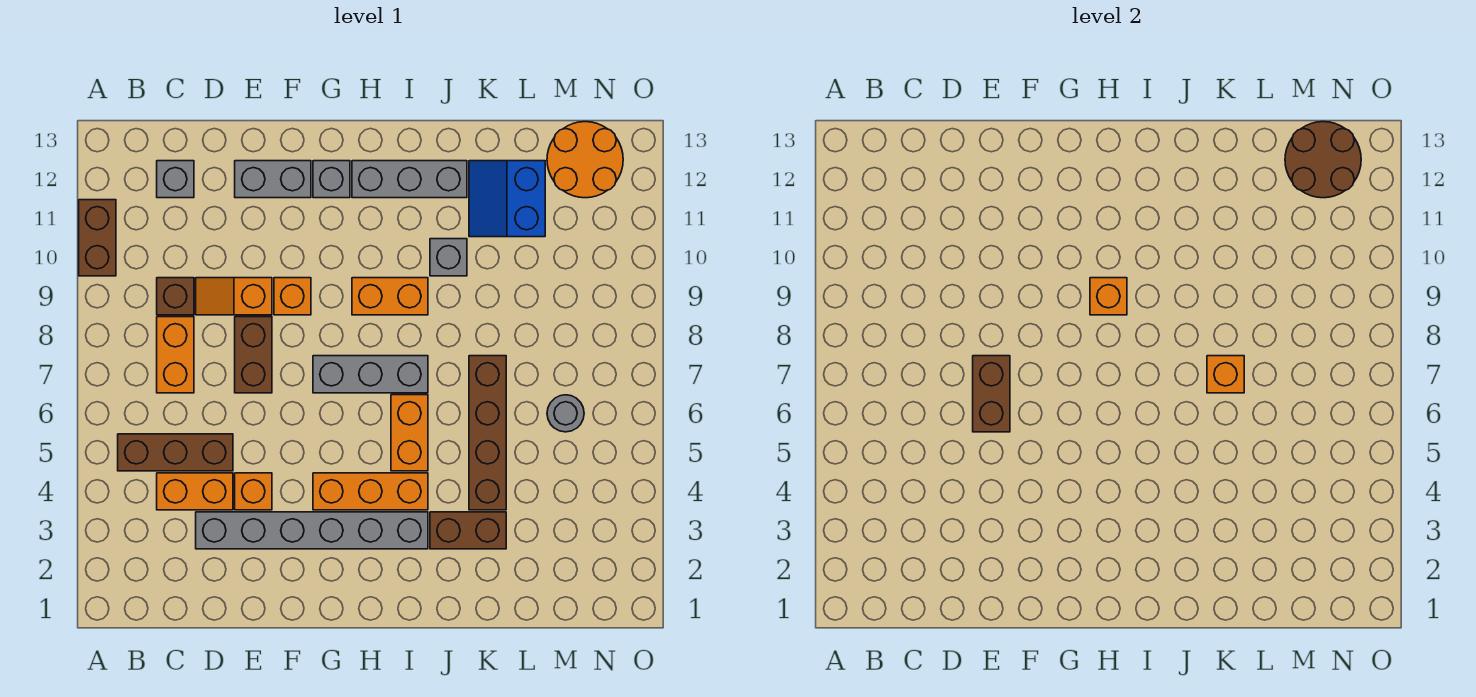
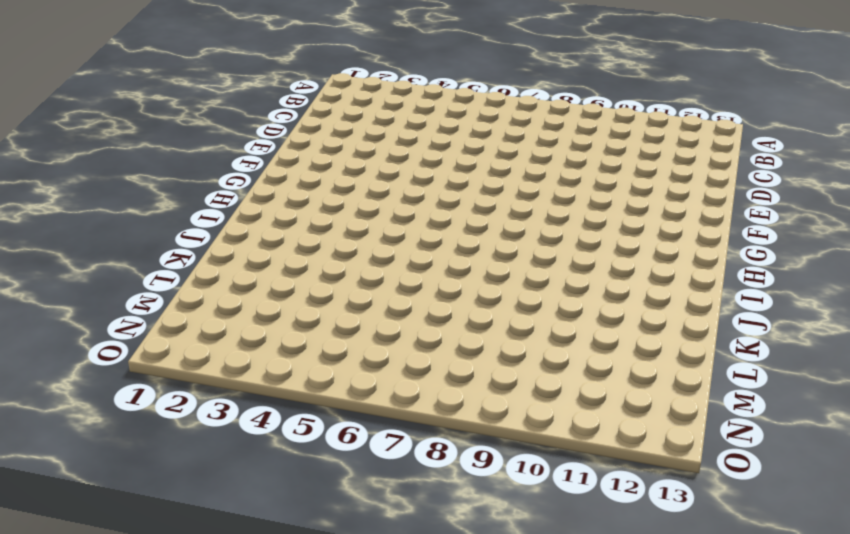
none -> brown 1x2 brick [79,200,116,276]
none -> brown 1x3 brick [118,434,233,471]
none -> orange 1x2 brick [157,473,233,510]

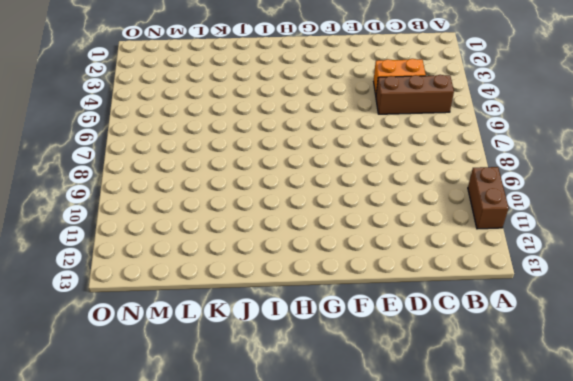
none -> orange 1x2 brick [157,317,194,393]
none -> brown 1x1 brick [157,278,194,315]
none -> grey 1x1 brick [157,161,194,198]

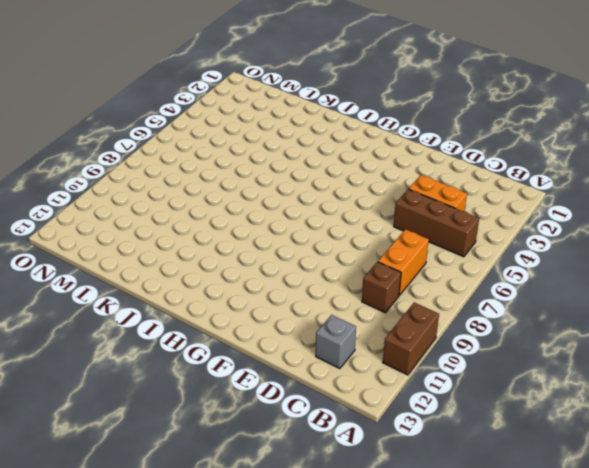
none -> grey 1x6 brick [196,512,428,549]
none -> orange 1x2 slope [196,278,272,315]
none -> orange 1x1 brick [235,473,272,510]

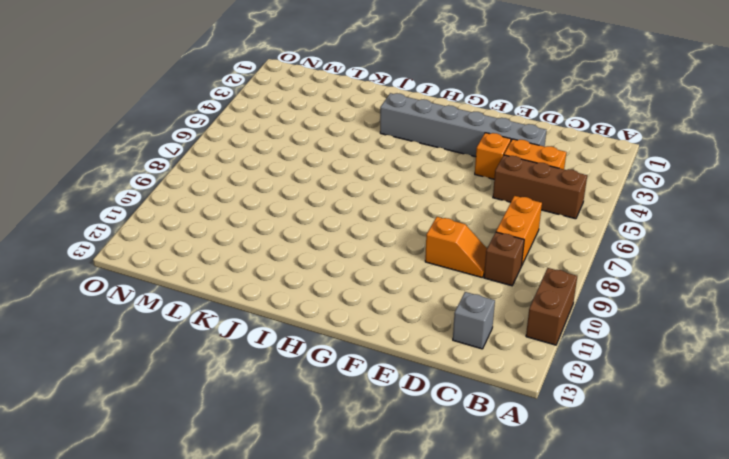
none -> brown 1x2 brick [235,317,272,393]
none -> grey 1x2 brick [235,161,311,198]
none -> orange 1x1 brick [274,278,311,315]

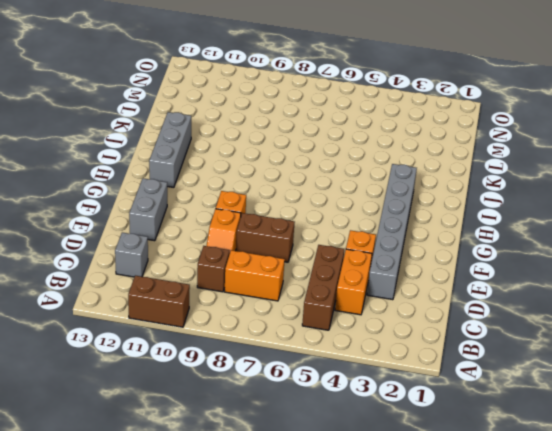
none -> orange 1x3 brick [313,473,428,510]
none -> grey 1x3 brick [313,356,428,393]
none -> grey 1x1 brick [313,161,350,198]

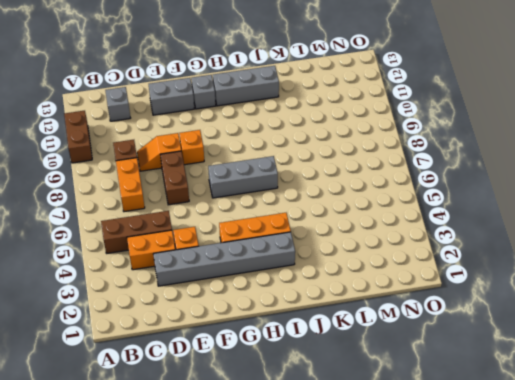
none -> orange 1x2 brick [352,278,428,315]
none -> orange 1x2 brick [391,395,428,471]
none -> brown 1x2 brick [430,512,506,549]

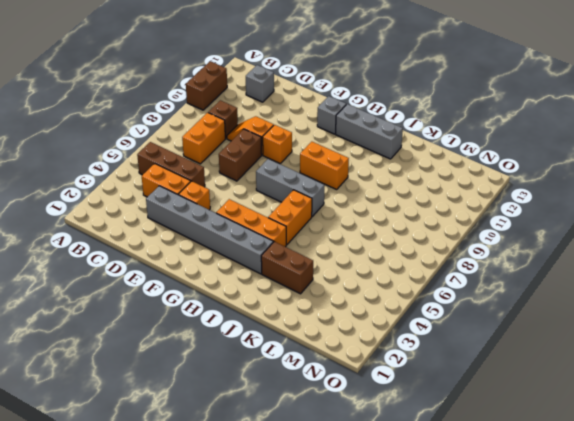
none -> grey 1x2 brick [235,161,311,198]
none -> grey 1x1 brick [430,239,467,276]
none -> brown 1x4 brick [469,356,506,510]

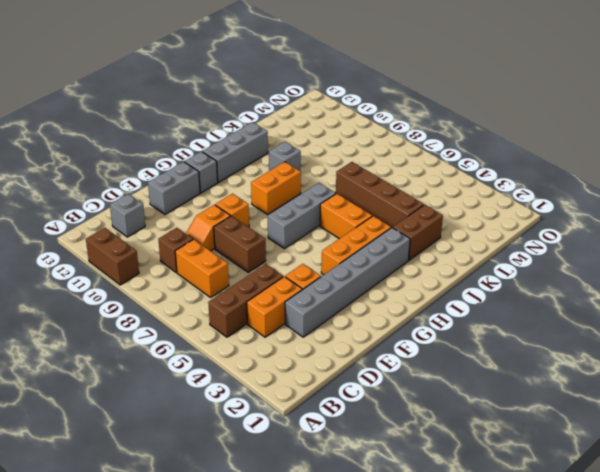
none -> blue 2x2 slope [469,161,545,237]
none -> grey 1x1 round brick [547,395,584,432]
none -> orange 2x2 round brick [547,122,623,198]

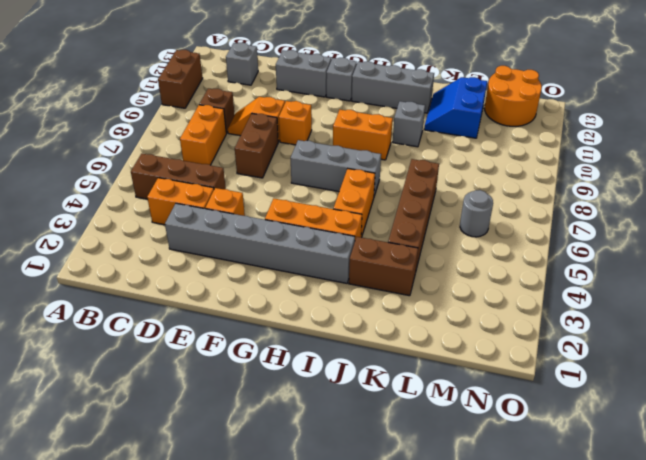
none -> brown 1x2 brick [973,356,1010,432]
none -> orange 1x1 brick [1090,278,1127,315]
none -> orange 1x1 brick [1207,356,1244,393]

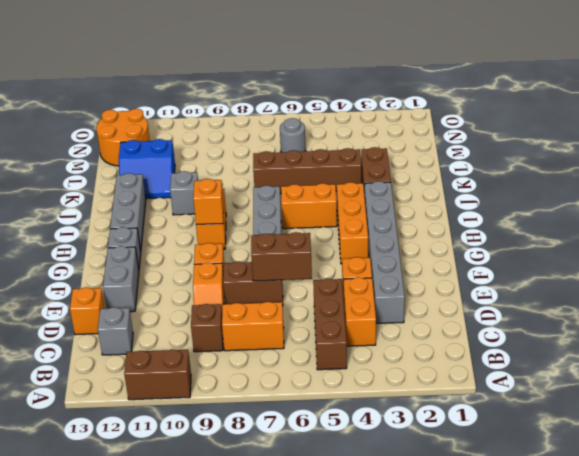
orange 1x1 brick [70,287,105,335] -> orange 1x1 brick moved to [1207,356,1244,393]
none -> brown 2x2 round brick [1285,122,1361,198]

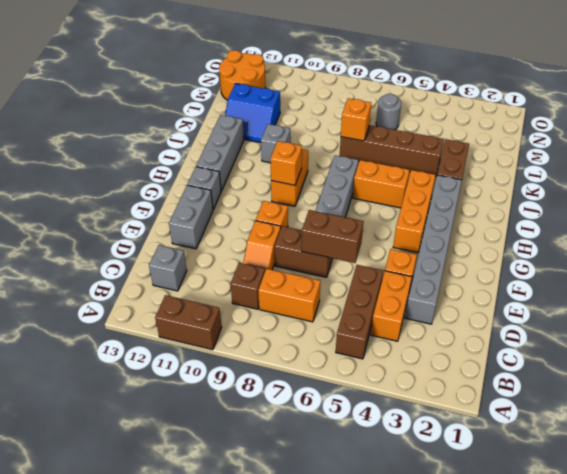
none -> brown 2x2 round brick [1285,122,1361,198]

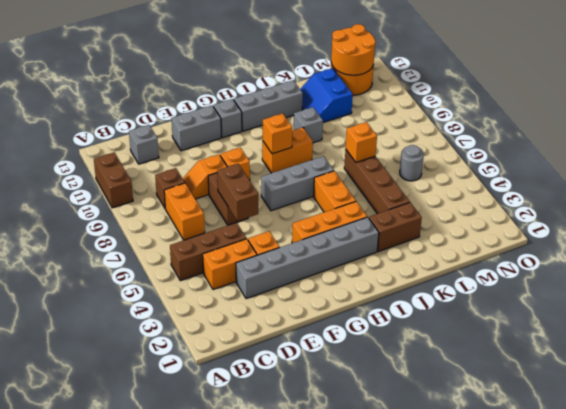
orange 2x2 round brick [331,24,376,75] -> brown 2x2 round brick [1285,122,1361,198]

